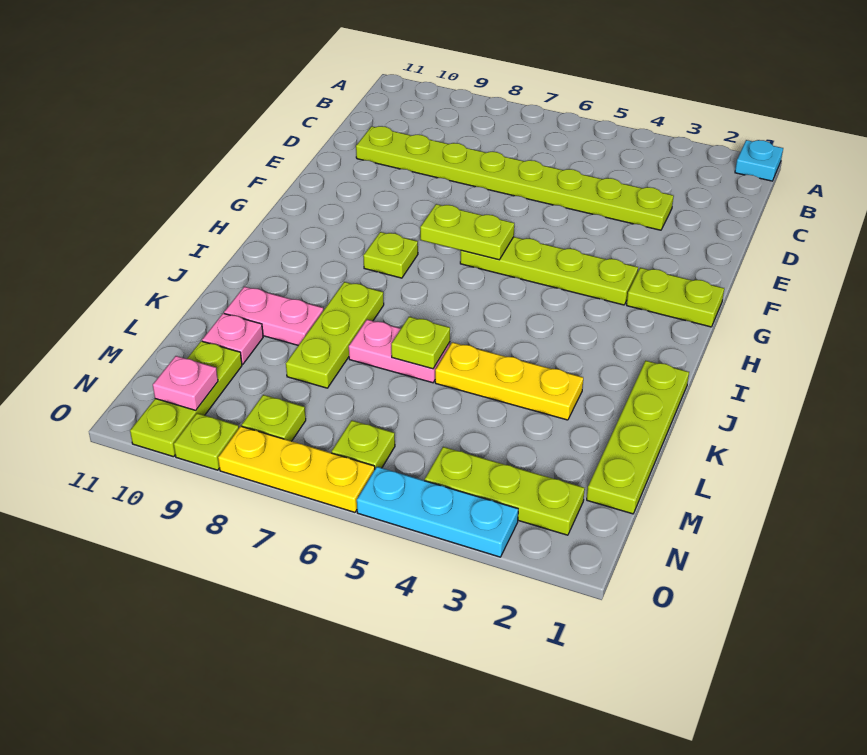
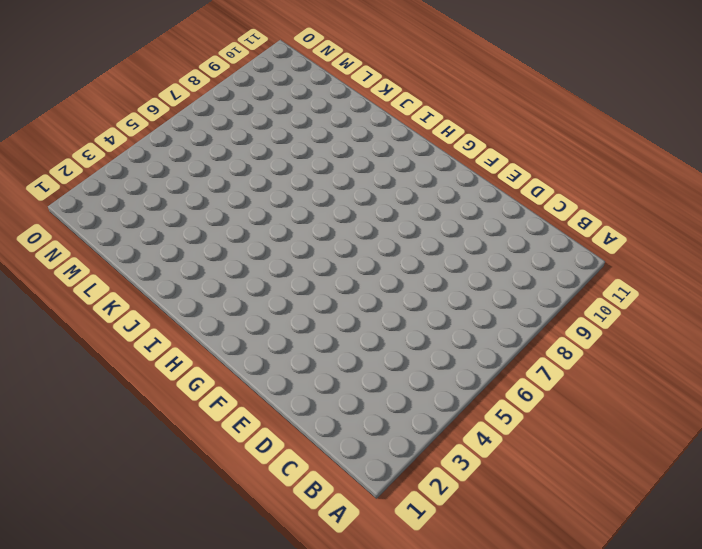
none -> cyan 1x1 plate [735,140,783,181]
none -> lime 1x8 plate [356,126,674,230]
none -> lime 1x2 plate [627,268,724,327]

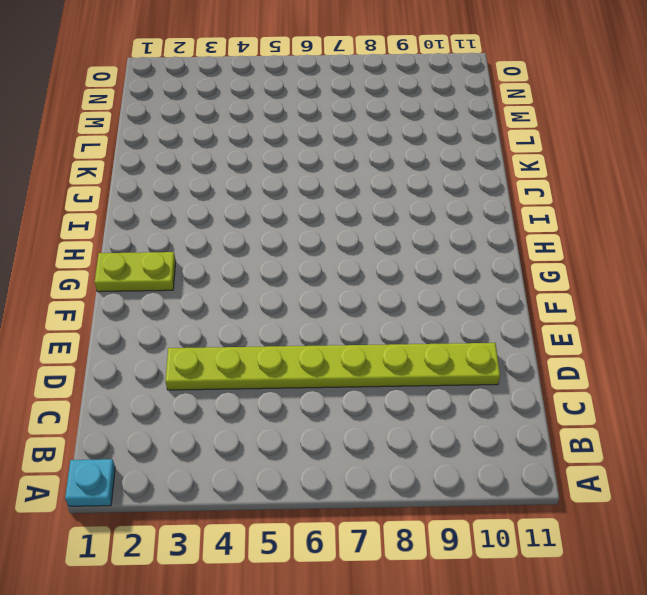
none -> lime 1x4 plate [460,237,638,305]
none -> lime 1x1 plate [363,232,418,278]
none -> lime 1x4 plate [587,361,689,514]

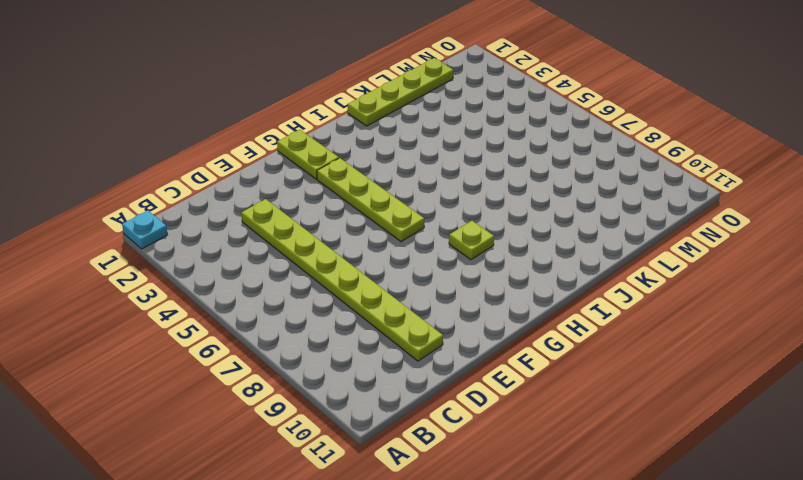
none -> lime 1x3 plate [286,282,384,388]
none -> yellow 1x3 plate [435,342,583,420]
none -> pink 1x2 plate [349,320,450,383]

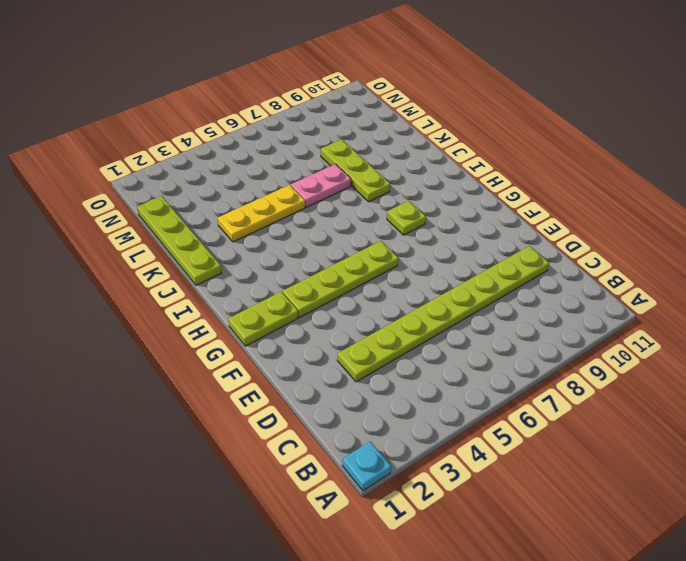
none -> pink 1x2 plate [224,287,323,345]
none -> pink 1x1 plate [202,313,263,364]
none -> lime 1x3 plate [130,341,242,457]

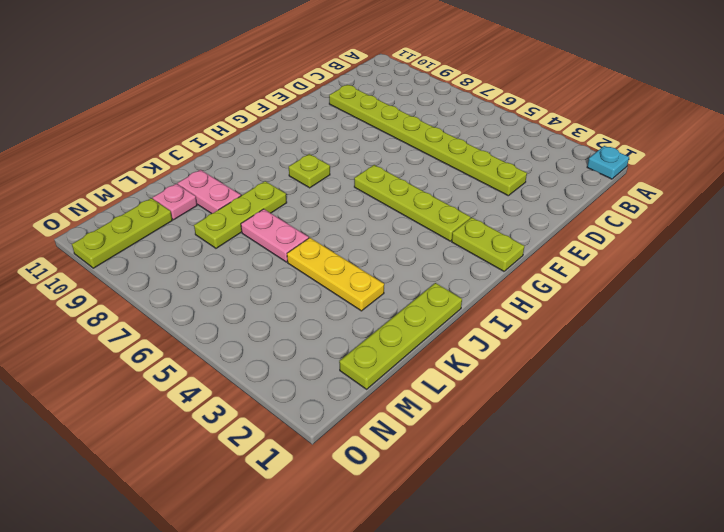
none -> lime 1x3 plate [425,447,585,535]
none -> lime 1x1 plate [332,420,395,469]
none -> lime 1x1 plate [242,395,306,441]

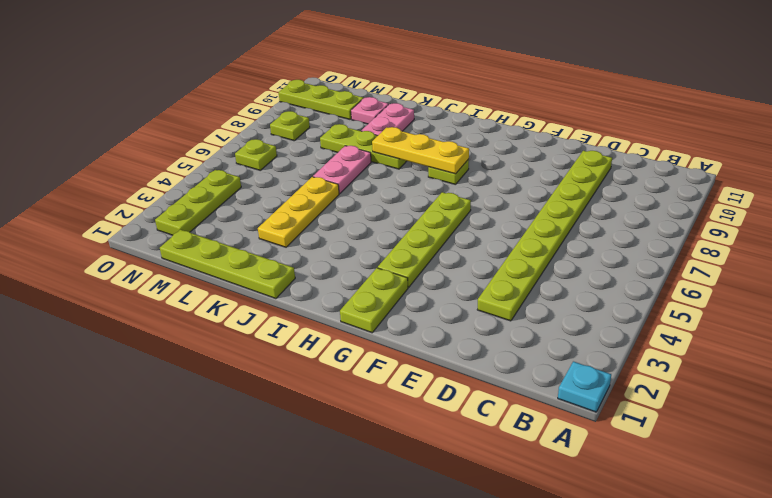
yellow 1x3 plate [372,127,469,174] -> yellow 1x3 plate turned to [218,426,375,512]
none -> cyan 1x3 plate [357,467,518,557]
none -> lime 1x1 plate [174,413,239,470]
none -> lime 1x2 plate [420,204,514,260]

